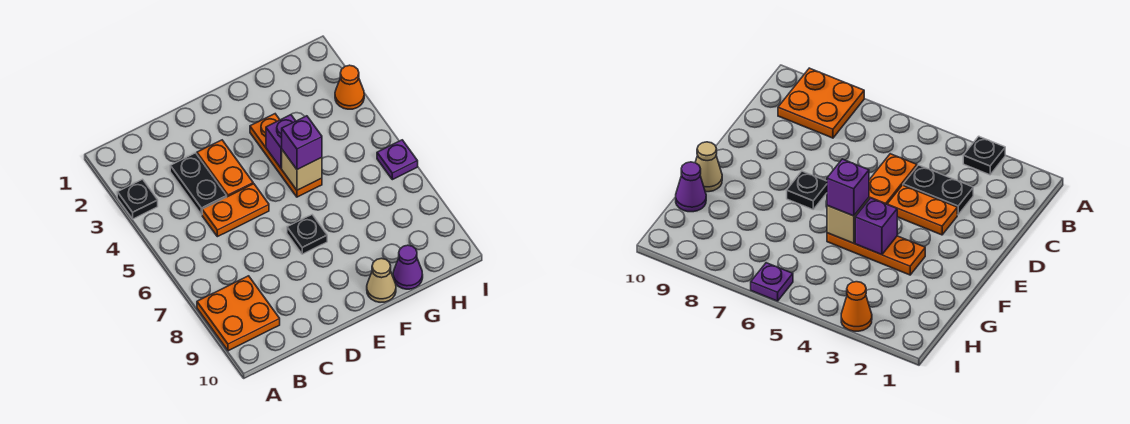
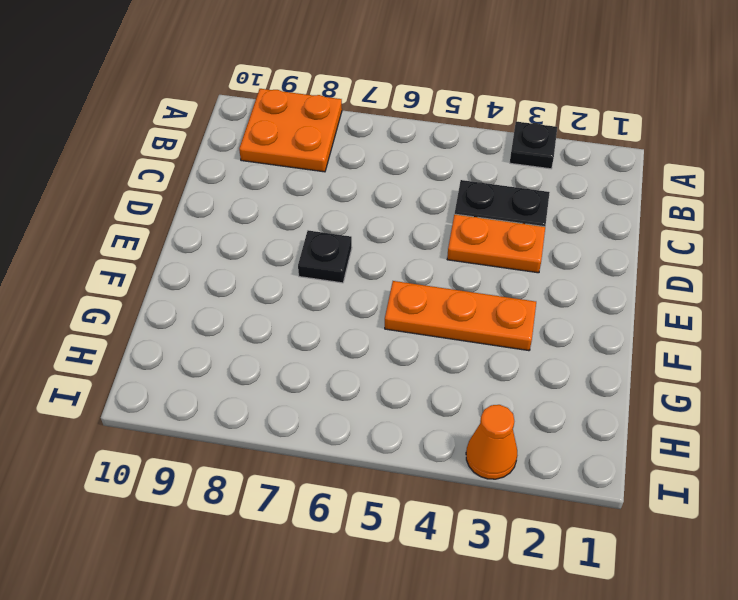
none -> orange 1x2 plate [202,184,269,237]
none -> tan 1x1 cone [367,258,396,302]
none -> purple 1x1 cone [393,245,423,289]

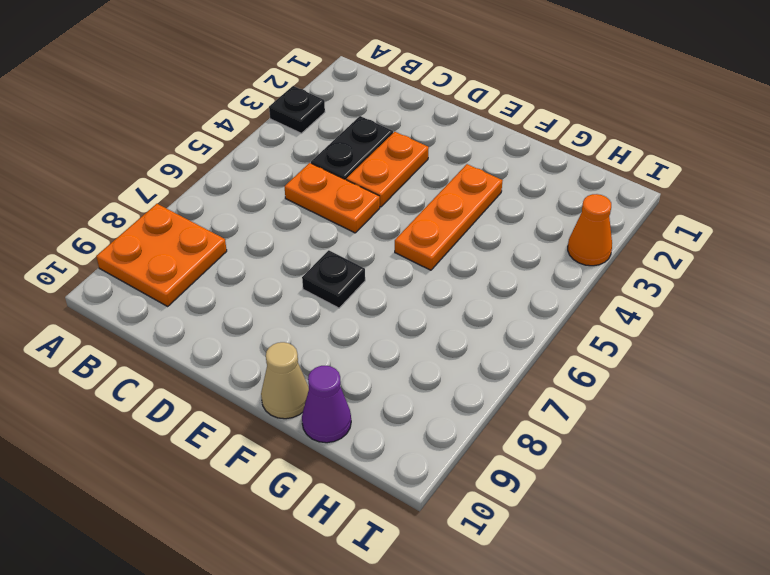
none -> purple 1x1 plate [377,140,418,180]
none -> purple 1x1 brick [266,115,295,168]
none -> tan 1x1 brick [282,150,322,190]

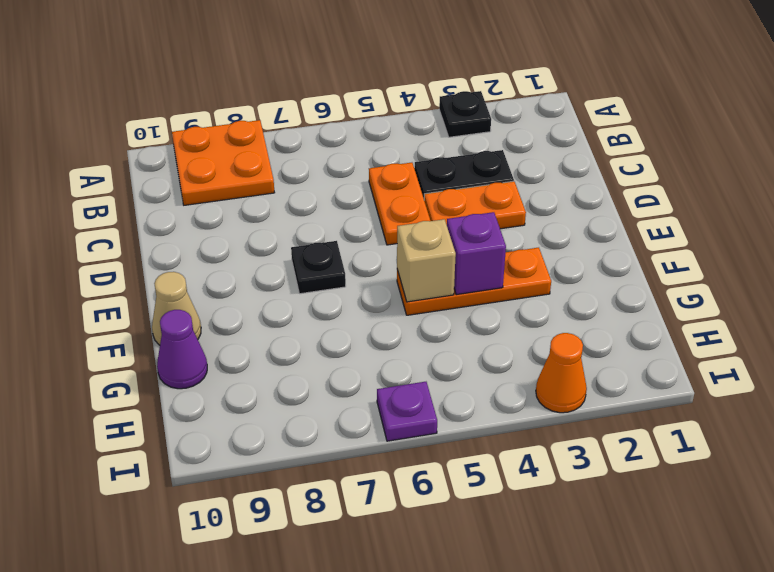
none -> purple 1x1 brick [282,116,322,169]

